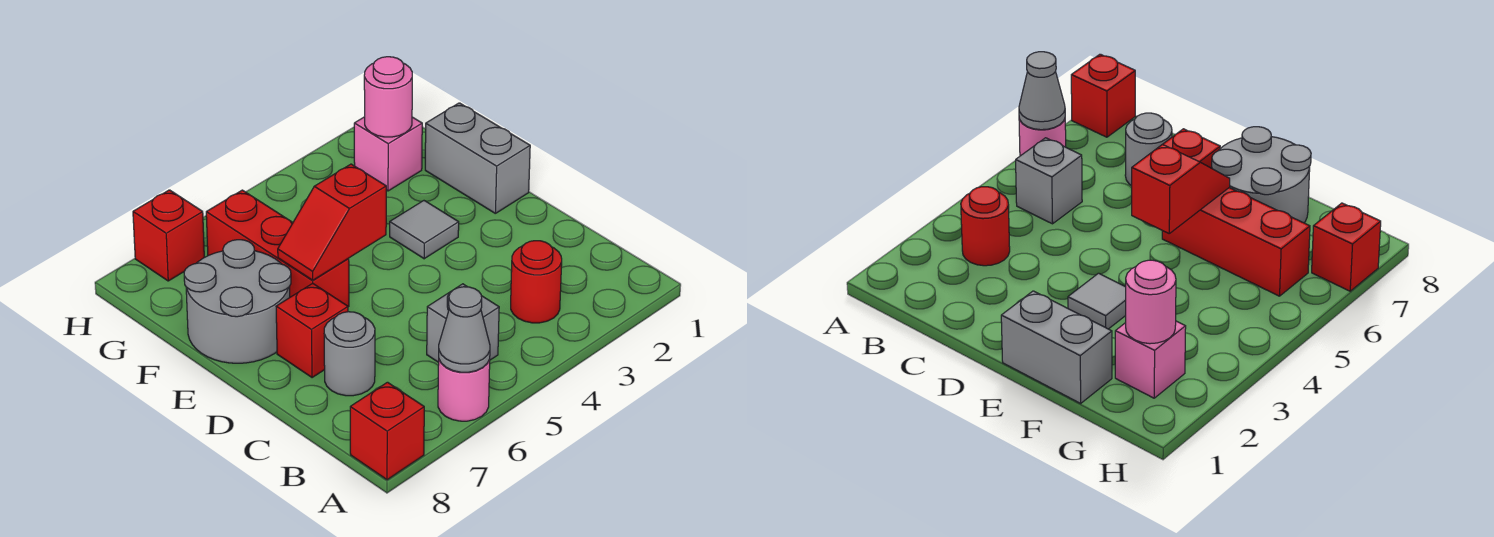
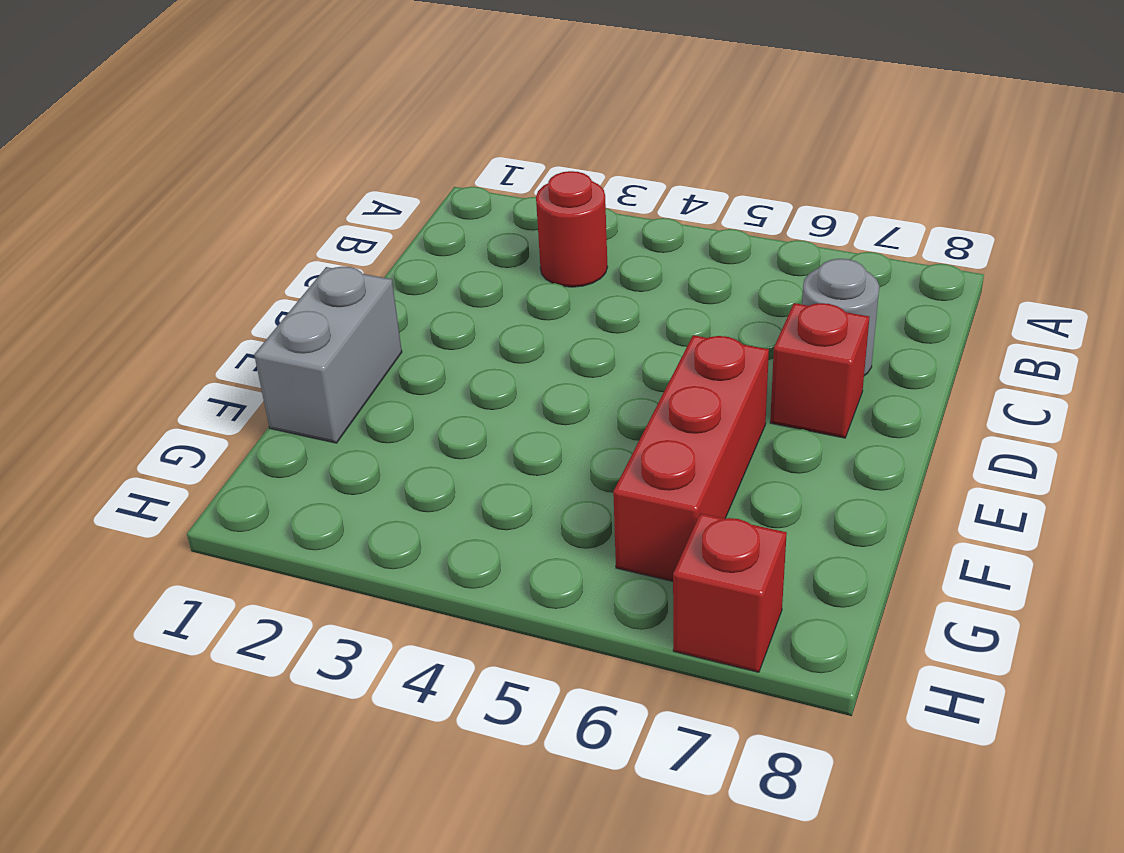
none -> pink 1x1 round brick [438,360,490,421]
none -> red 1x1 brick [350,382,424,480]
none -> grey 1x1 brick [427,284,499,362]

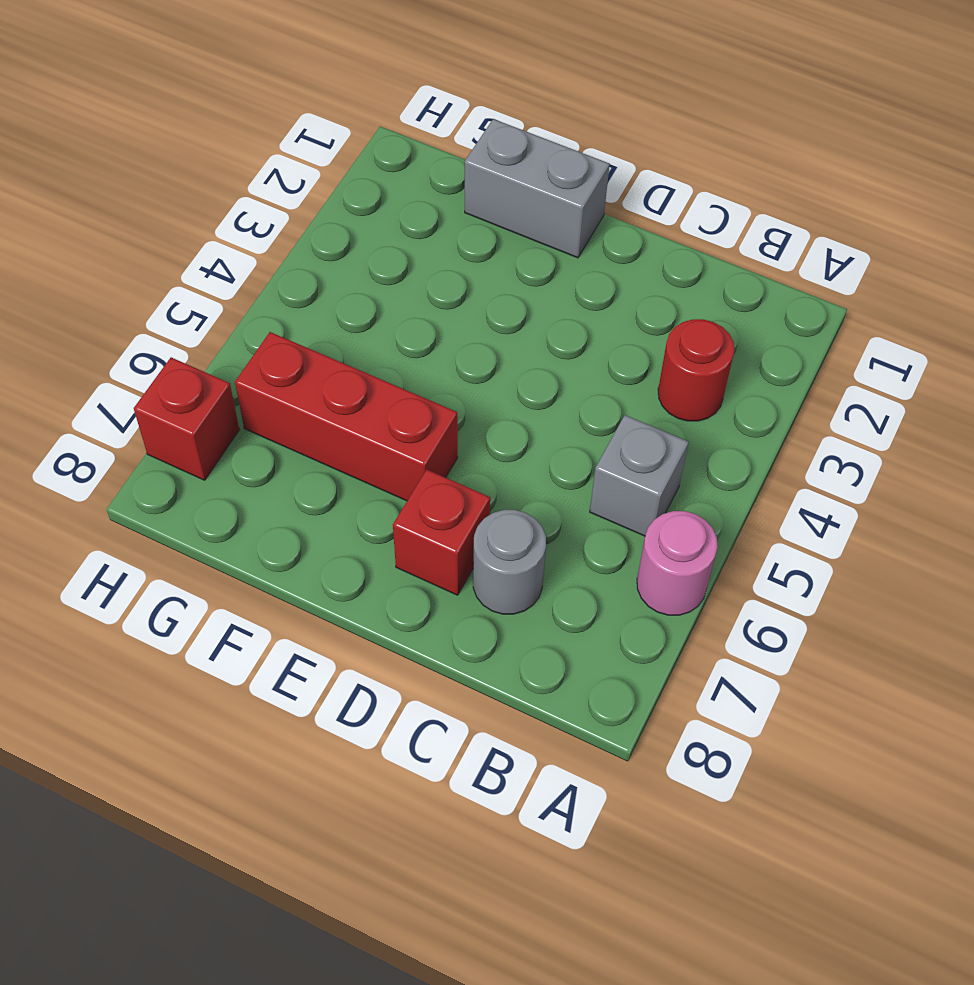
none -> red 1x1 brick [350,382,424,480]
none -> grey 1x1 tile [390,201,459,259]
none -> grey 2x2 round brick [184,240,291,363]

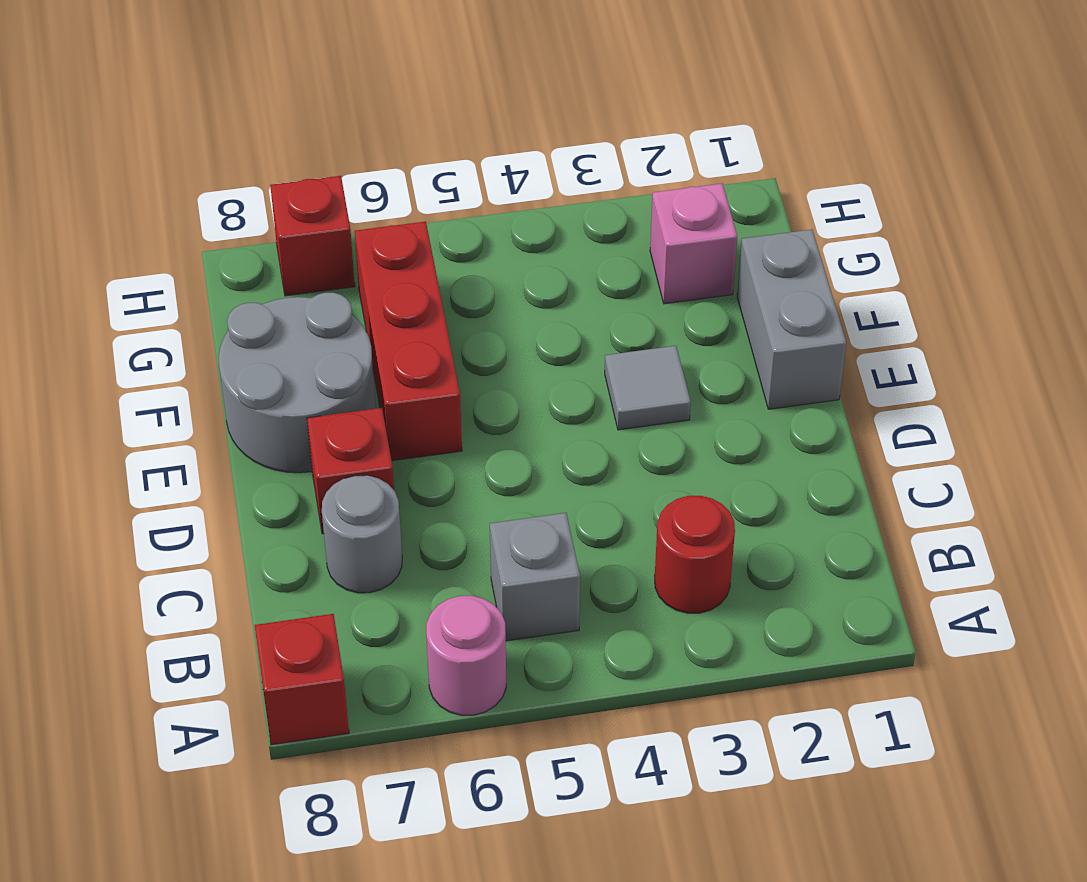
none -> grey 1x1 cone [439,287,490,372]
none -> red 1x2 slope [278,164,386,280]
none -> pink 1x1 round brick [364,57,412,137]

